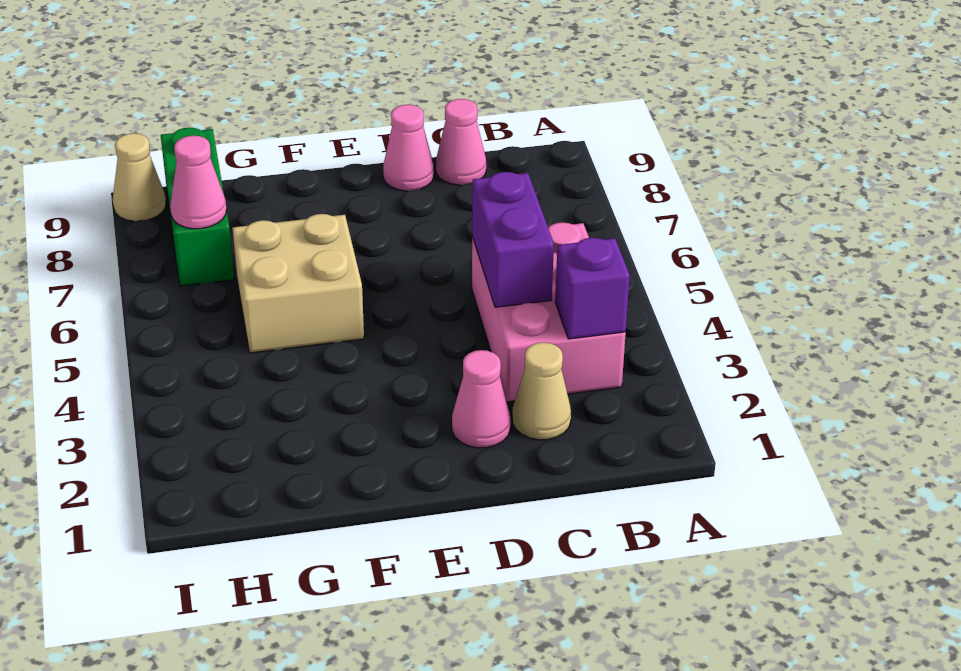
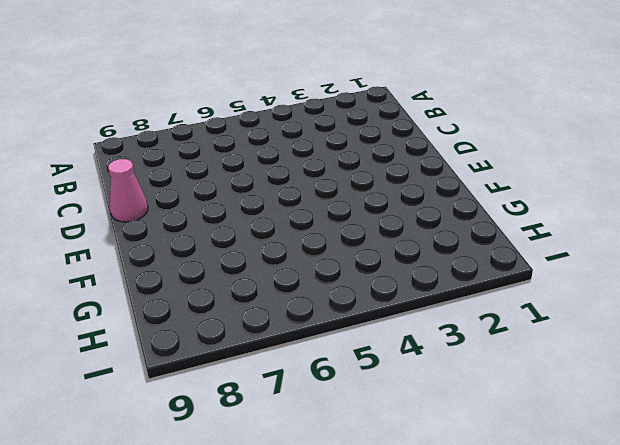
none -> pink 2x3 brick [472,222,626,402]
none -> tan 1x1 cone [512,342,571,440]

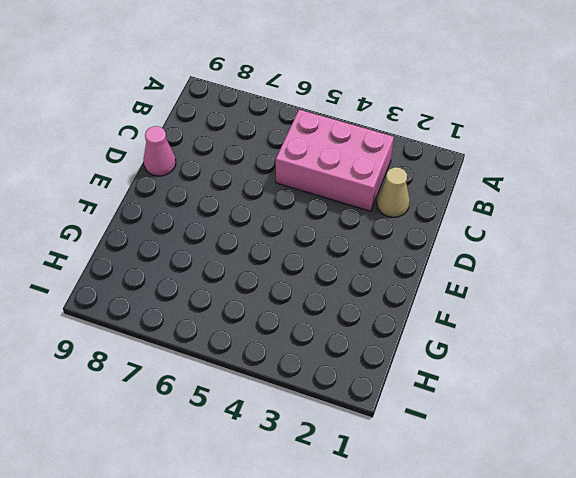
none -> pink 1x1 cone [436,99,486,185]
none -> pink 1x1 cone [452,350,511,448]

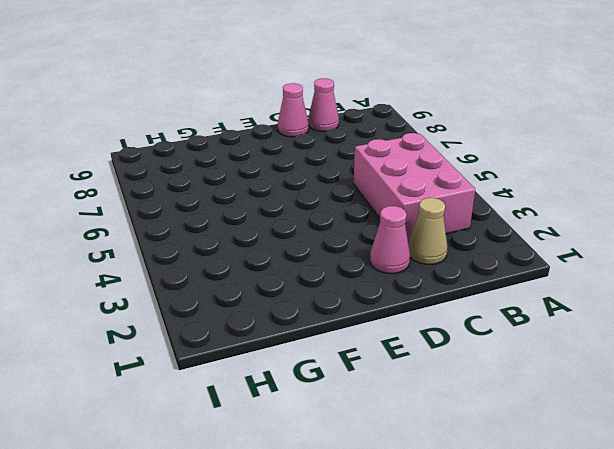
none -> tan 2x2 brick [232,214,364,353]
none -> green 1x3 brick [161,128,234,286]

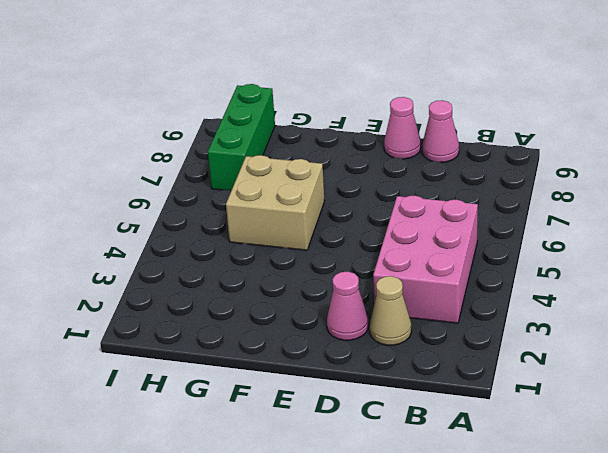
none -> tan 1x1 cone [113,133,166,221]
none -> purple 1x1 brick [555,238,630,339]

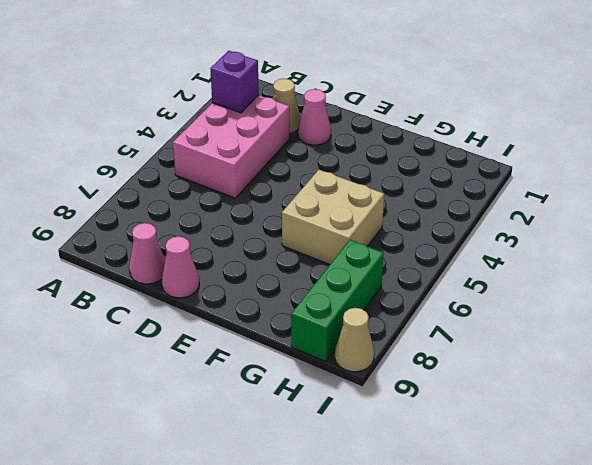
none -> purple 1x2 brick [472,172,554,307]
none -> pink 1x1 cone [170,136,226,229]

